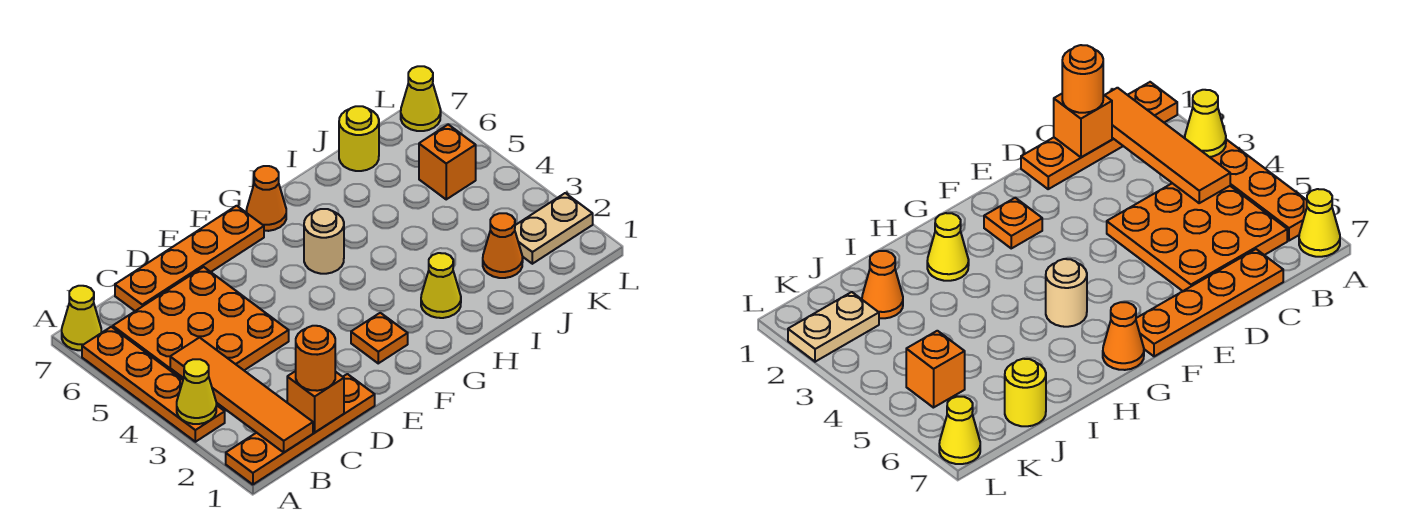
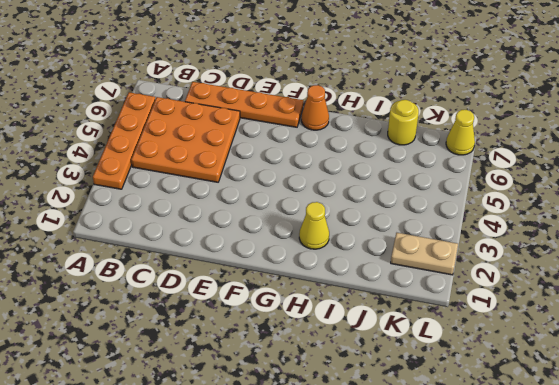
none -> orange 1x4 plate [226,374,375,485]
none -> yellow 1x1 cone [62,286,101,350]
none -> orange 1x1 plate [351,313,408,363]

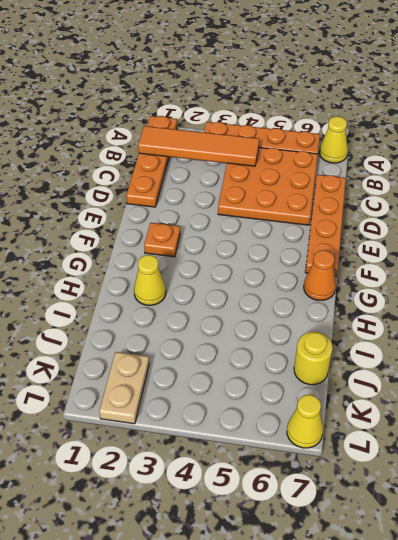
none -> tan 1x1 round brick [304,209,344,274]
none -> orange 1x1 cone [483,213,523,278]
none -> orange 1x1 brick [419,125,476,199]

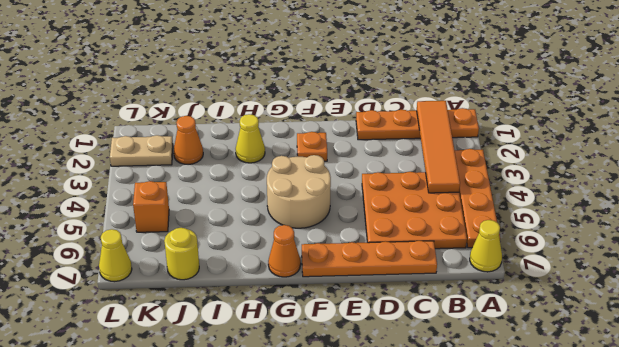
tan 2x2 round brick [267,155,331,228] -> tan 1x1 round brick [304,209,344,274]
none -> yellow 1x1 cone [177,359,216,424]
none -> orange 1x1 brick [287,371,344,433]
none -> orange 1x1 round brick [296,326,335,391]

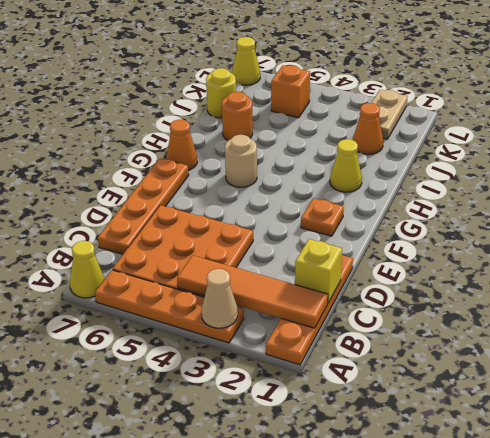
tan 1x1 cone [202,269,238,328] -> yellow 1x1 cone [177,359,216,424]
yellow 1x1 brick [295,239,342,303] -> orange 1x1 brick [287,371,344,433]
orange 1x1 round brick [222,92,253,140] -> orange 1x1 round brick moved to [296,326,335,391]

